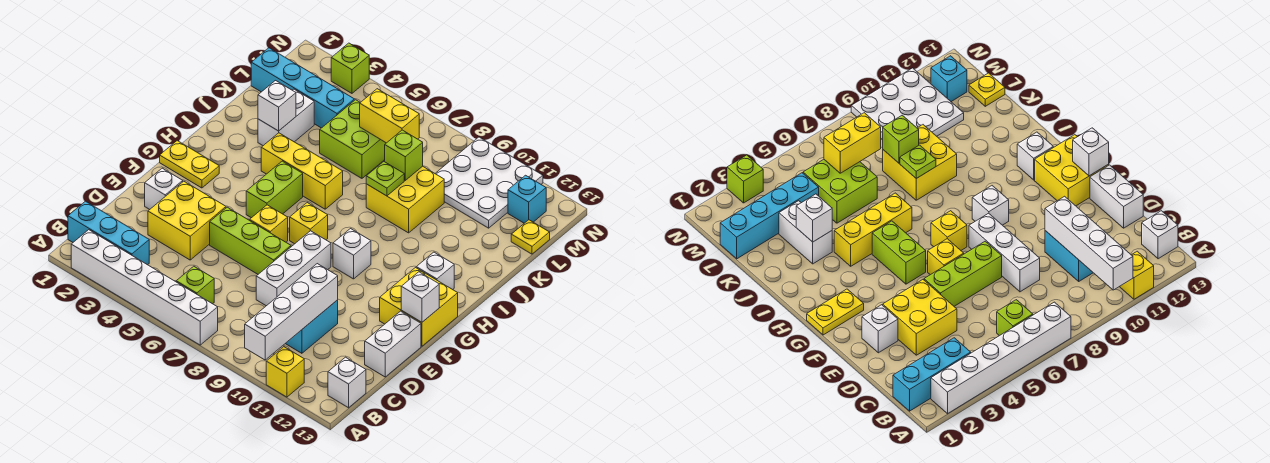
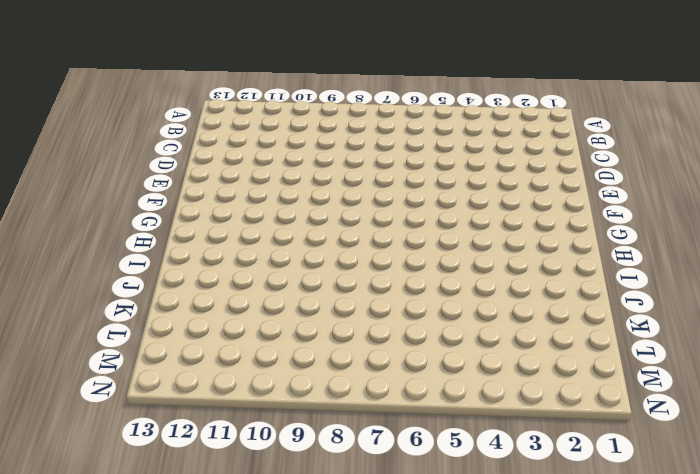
none -> white 1x6 brick [71,230,218,345]
none -> yellow 1x1 brick [266,347,304,397]
none -> cyan 1x3 brick [68,201,149,265]
none -> lime 1x1 brick [176,266,214,304]

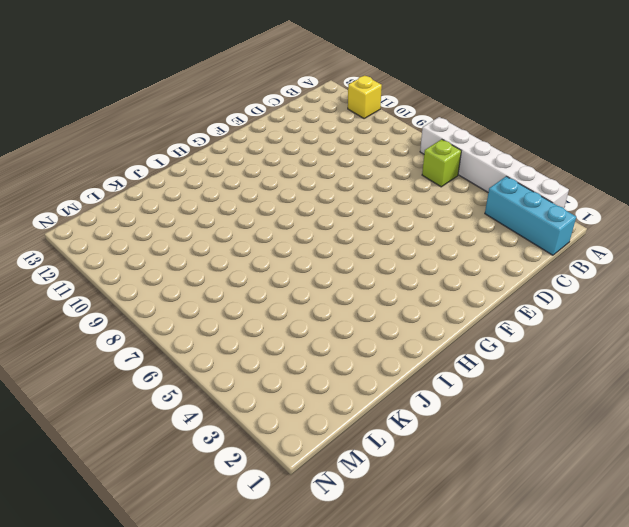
none -> white 1x1 brick [328,357,366,408]
none -> cyan 1x2 brick [285,300,338,353]
none -> yellow 2x2 brick [148,181,226,260]
none -> white 1x3 brick [256,231,331,306]

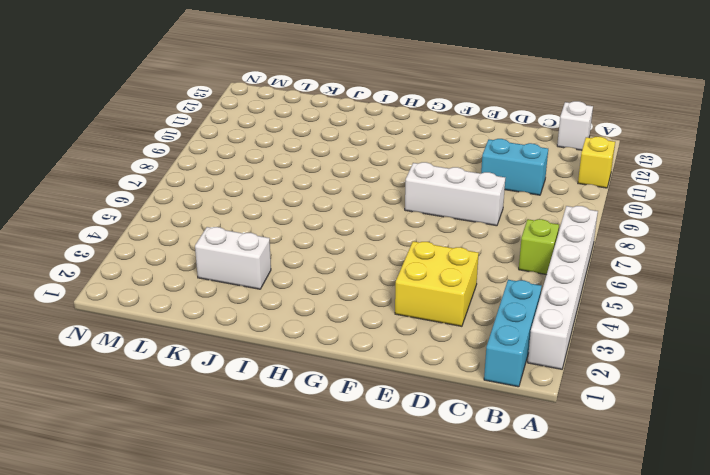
none -> white 1x2 brick [365,311,421,377]
none -> white 1x1 brick [145,168,183,210]
none -> lime 1x3 brick [210,207,291,274]
none -> yellow 1x1 brick [250,205,288,242]

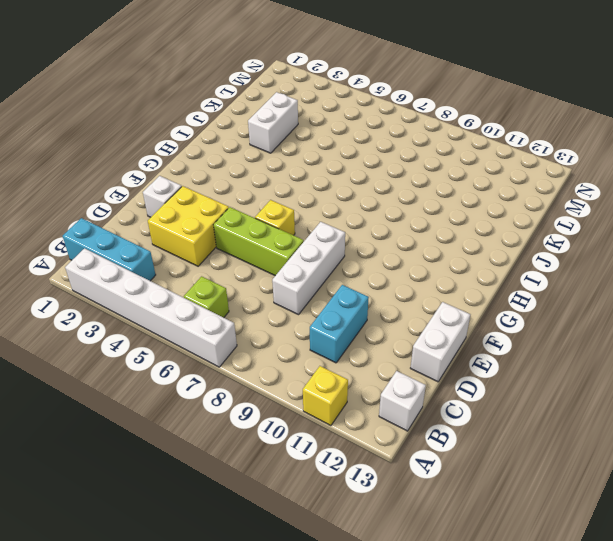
none -> yellow 2x2 brick [380,268,458,346]
none -> yellow 1x2 plate [160,141,219,188]
none -> lime 1x2 brick [246,161,303,218]
none -> yellow 1x1 brick [290,203,328,244]

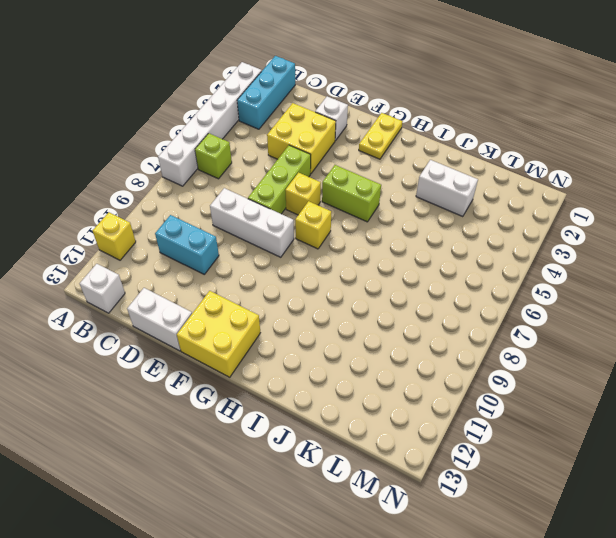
none -> white 1x1 brick [333,229,371,279]
none -> white 1x1 brick [416,252,454,290]
none -> yellow 1x3 brick [261,133,343,209]
none -> yellow 2x2 brick [366,166,444,233]

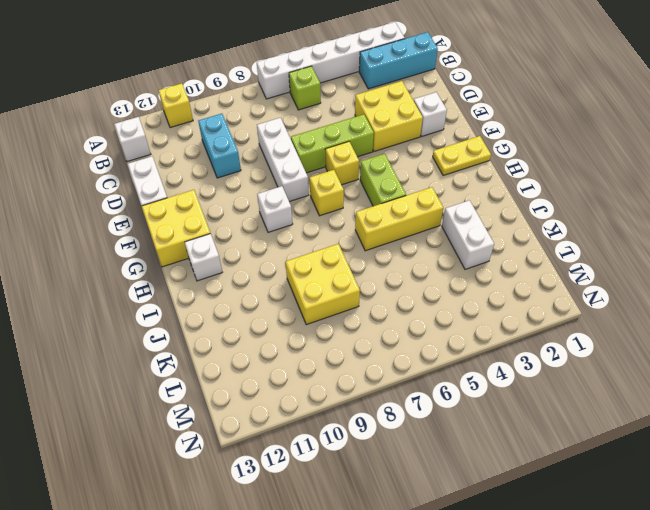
none -> lime 2x2 brick [320,100,386,178]
none -> cyan 1x4 brick [251,48,354,128]
none -> white 3x3 plate [435,137,543,228]
none -> yellow 1x1 plate [511,220,550,254]

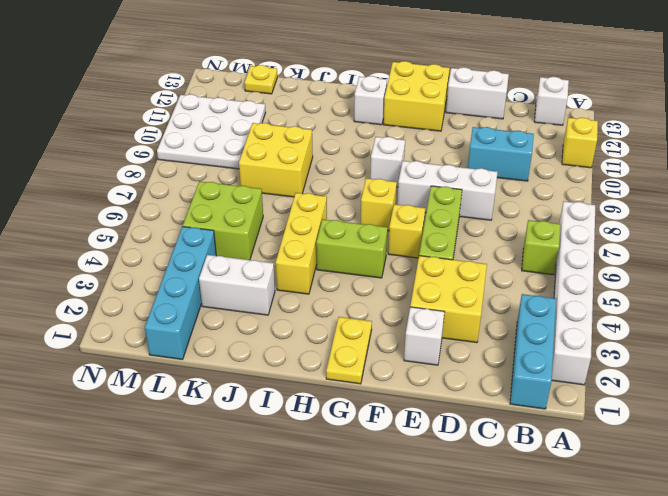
none -> cyan 1x1 brick [508,175,546,223]
none -> lime 1x1 brick [331,43,369,93]
none -> white 1x4 brick [245,264,338,360]
none -> white 1x1 brick [401,272,439,322]

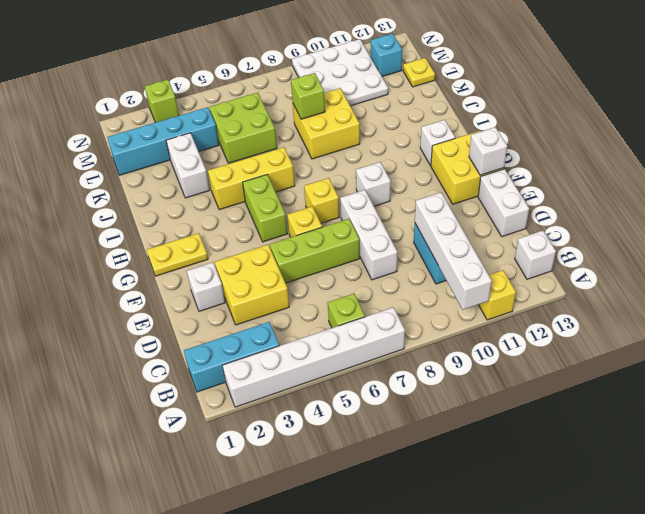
none -> white 1x1 brick [258,81,296,131]
none -> lime 1x1 plate [366,162,404,196]
none -> yellow 1x2 brick [360,89,419,143]

